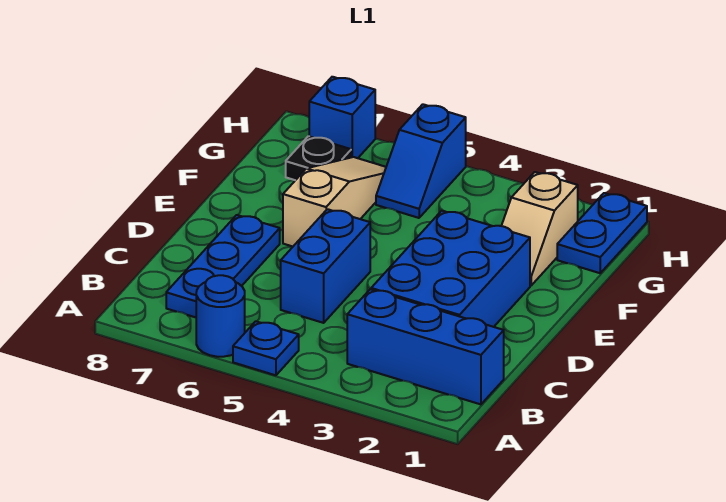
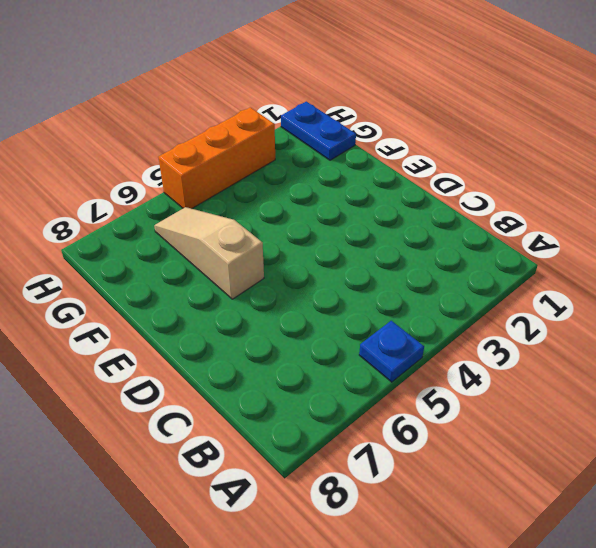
orange 1x3 brick [158,107,275,209] -> blue 1x2 slope [376,104,466,218]
none -> blue 1x1 round brick [196,275,245,357]
none -> blue 1x3 brick [347,289,504,404]
none -> blue 1x3 plate [166,215,280,317]

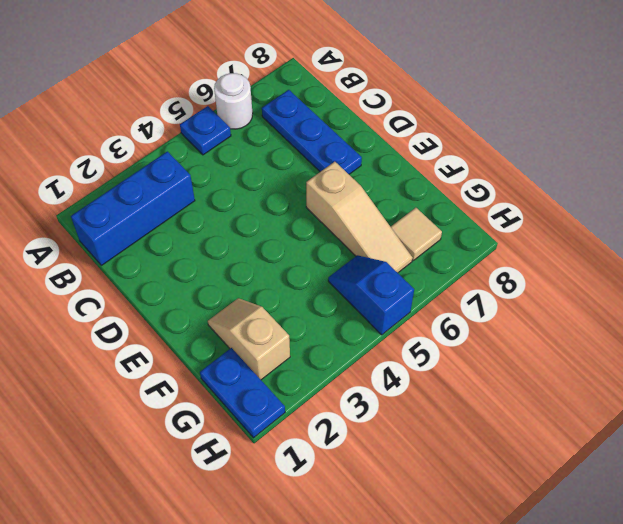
white 1x1 round brick [214,73,253,129] -> blue 1x1 round brick [196,275,245,357]
tan 1x1 tile [391,208,442,260] -> black 1x1 plate [286,136,351,180]
none -> blue 2x3 brick [371,211,530,327]
none -> blue 1x2 brick [281,209,370,323]
none -> blue 1x1 brick [309,77,375,158]

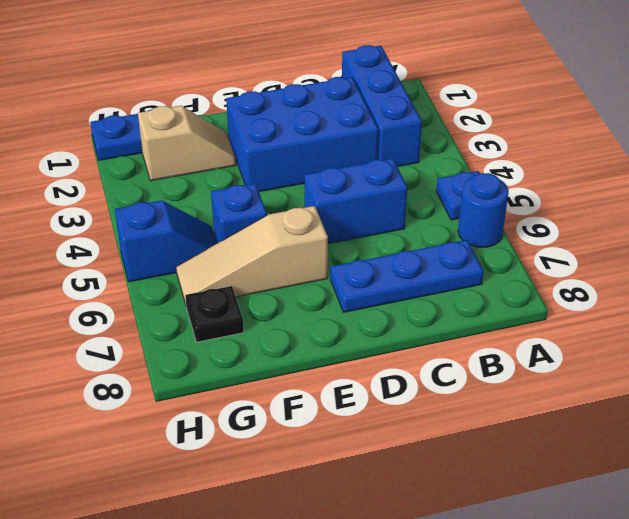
blue 1x1 brick [211,183,267,243] -> blue 1x1 brick moved to [309,77,375,158]

